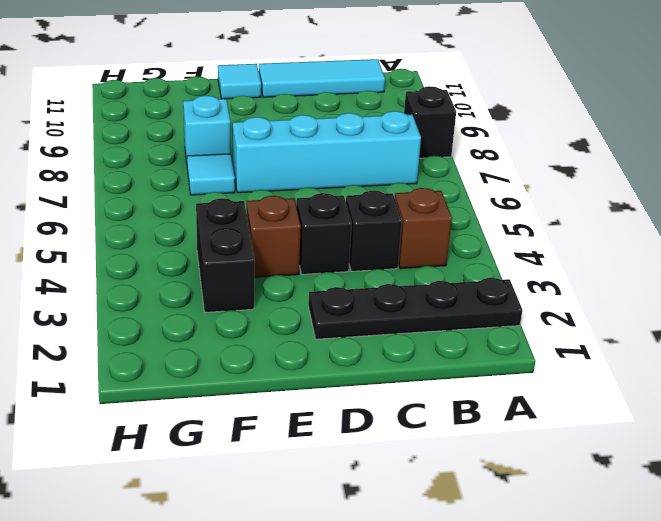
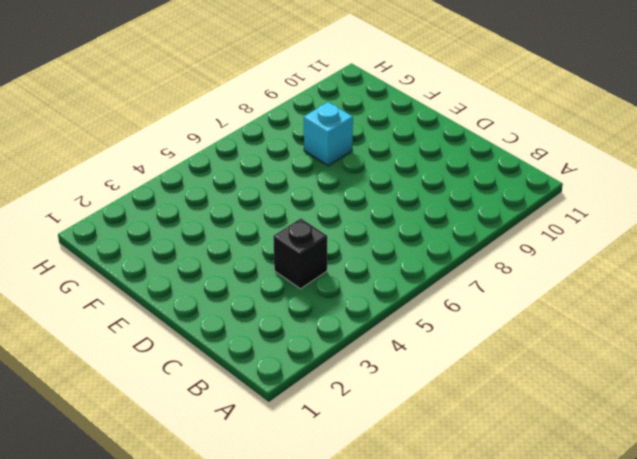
none -> black 1x4 plate [309,278,522,339]
none -> black 1x1 brick [404,86,456,158]
none -> brown 1x1 brick [395,188,452,269]

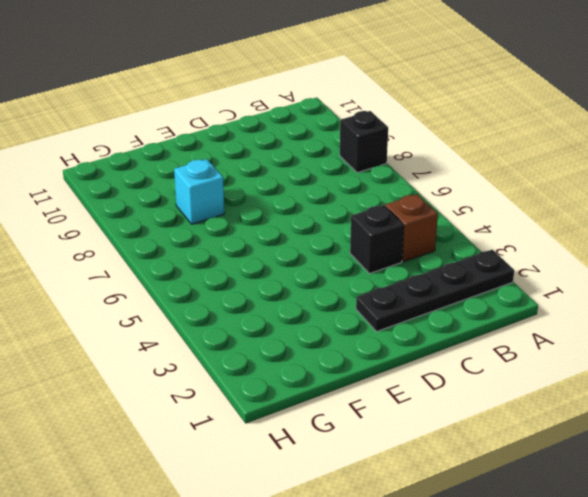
none -> cyan 1x4 brick [233,111,421,193]
none -> cyan 1x3 tile [259,59,385,97]
none -> black 1x1 brick [296,193,352,274]

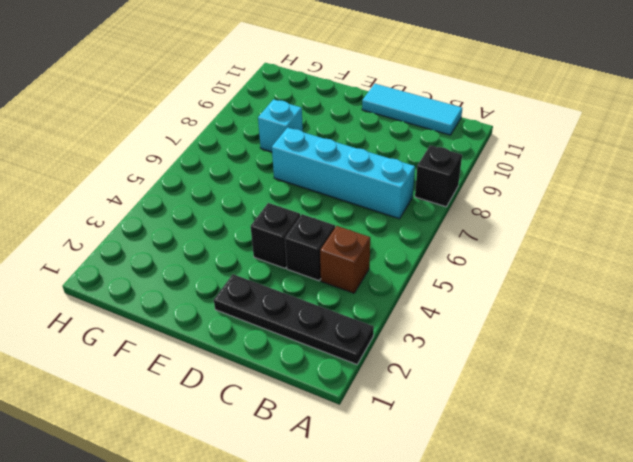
none -> brown 1x1 brick [247,196,301,277]
none -> cyan 1x1 tile [218,64,261,99]
none -> black 1x2 brick [196,198,254,312]

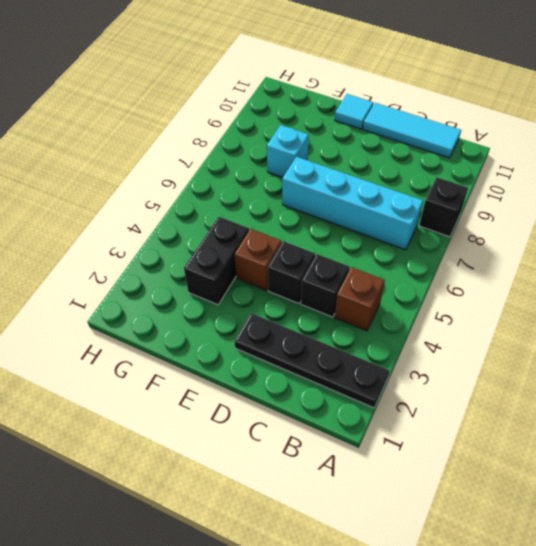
none -> cyan 1x1 tile [187,154,235,195]

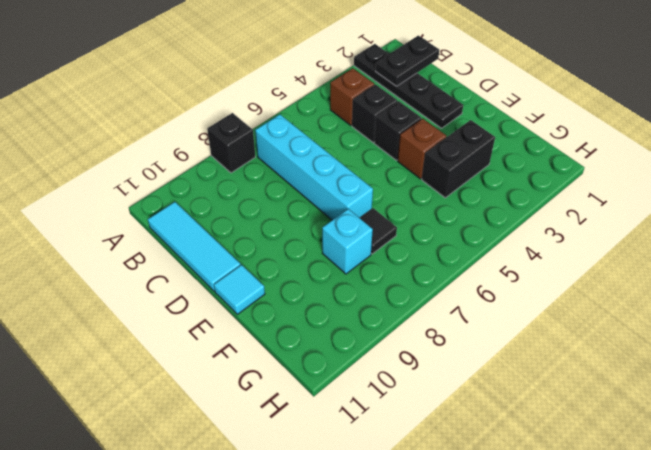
black 1x2 plate [376,36,439,86] -> none
black 1x1 tile [360,208,397,254] -> cyan 1x1 tile [187,154,235,195]

